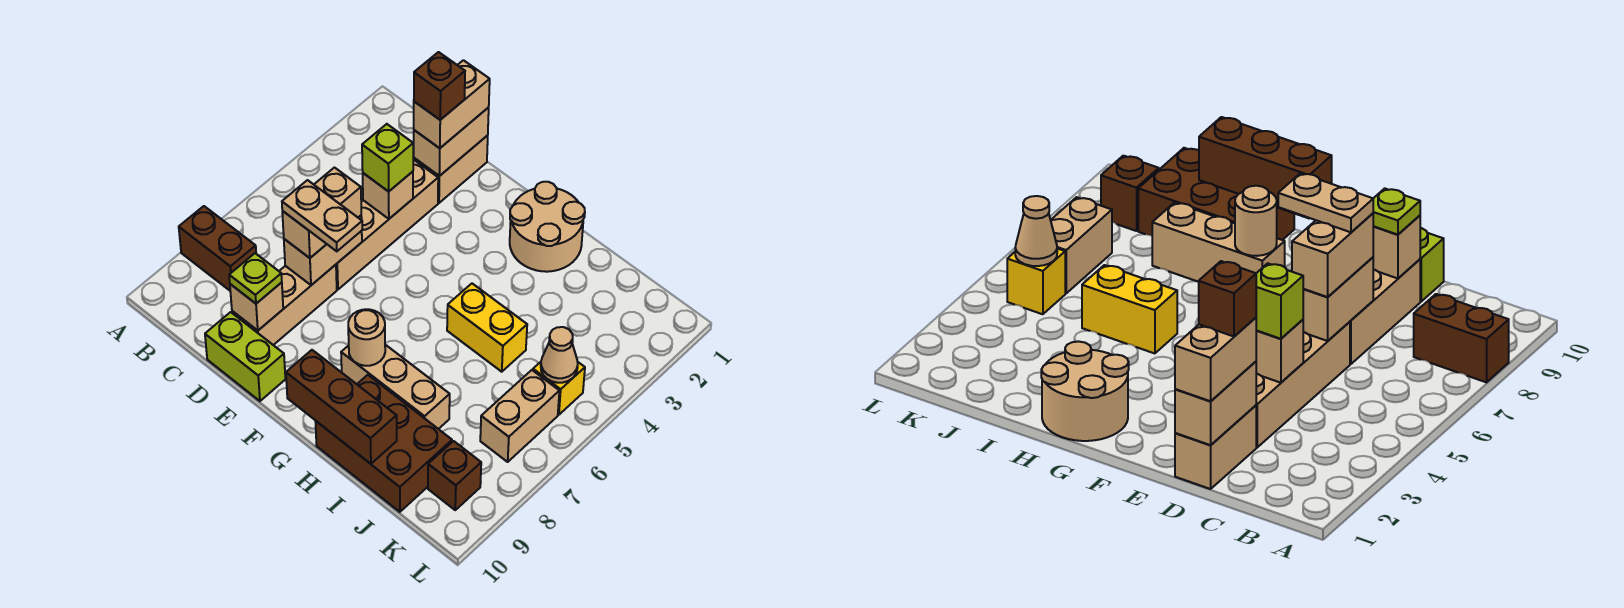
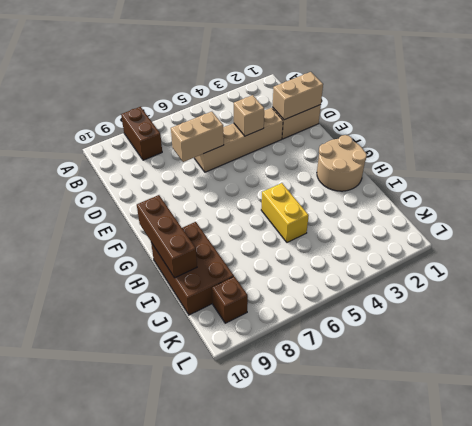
none -> tan 1x3 brick [232,265,337,345]
none -> lime 1x2 brick [205,312,285,401]
none -> tan 1x3 brick [341,345,450,429]

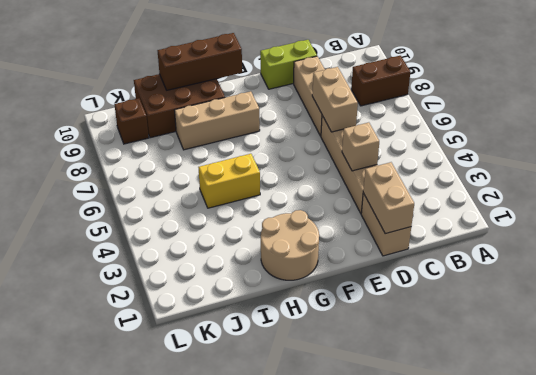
none -> yellow 1x1 brick [533,362,585,415]
none -> tan 1x2 brick [480,370,559,462]
none -> tan 1x1 brick [230,282,283,330]

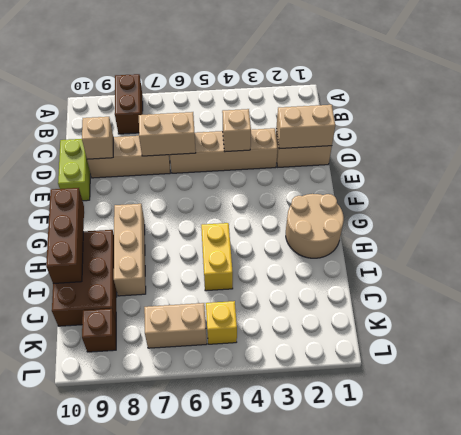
none -> tan 1x1 round brick [348,309,385,366]
none -> tan 1x1 cone [541,327,578,383]
none -> tan 1x2 brick [414,60,490,148]

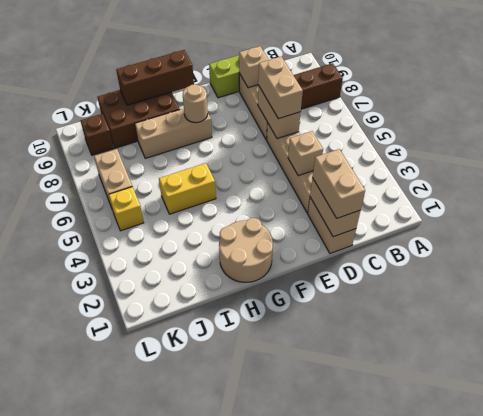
none -> tan 1x1 cone [541,327,578,383]
none -> lime 1x1 brick [362,124,413,192]
none -> lime 1x1 plate [229,253,282,304]

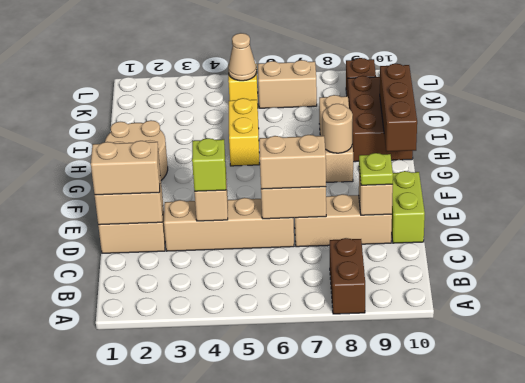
none -> brown 1x1 brick [414,52,465,120]
none -> tan 1x2 plate [282,180,362,251]

